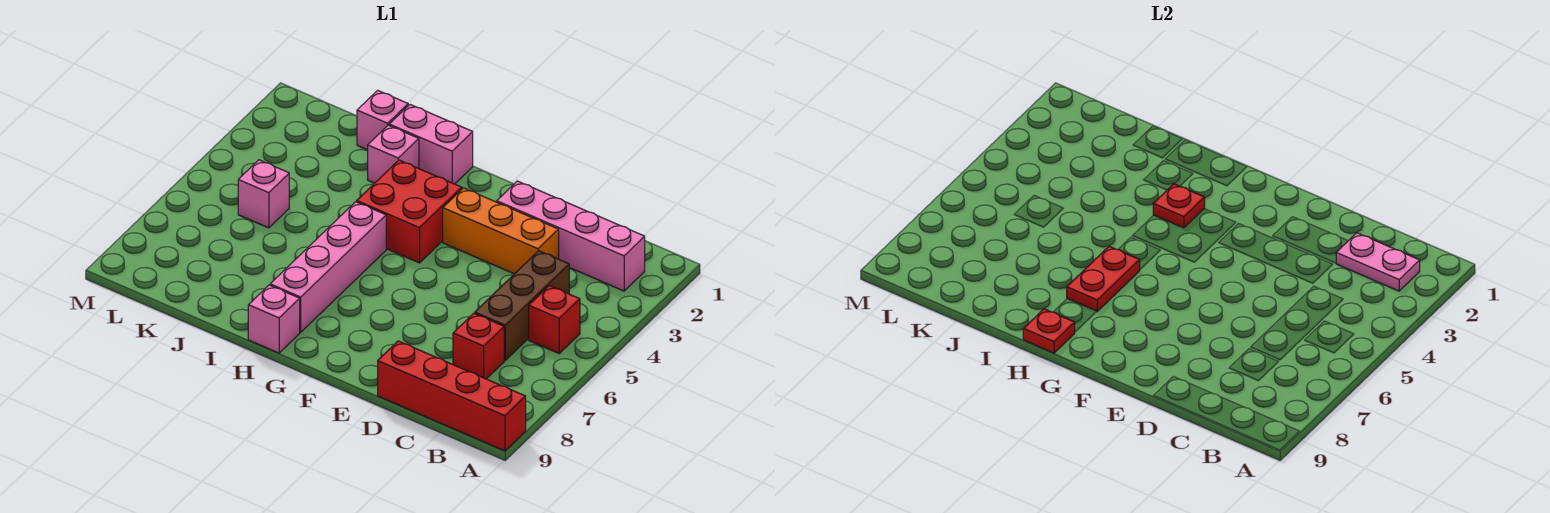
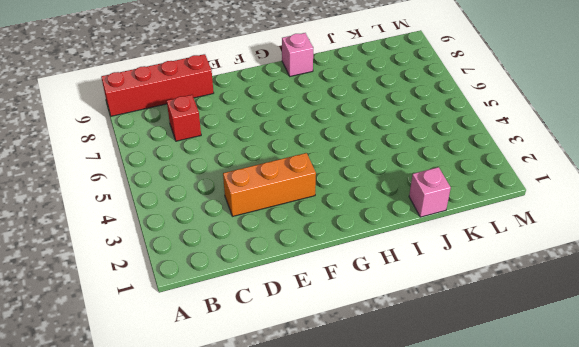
none -> pink 1x4 brick [497,181,645,291]
none -> red 1x1 brick [529,286,580,353]
none -> brown 1x3 brick [475,251,569,360]

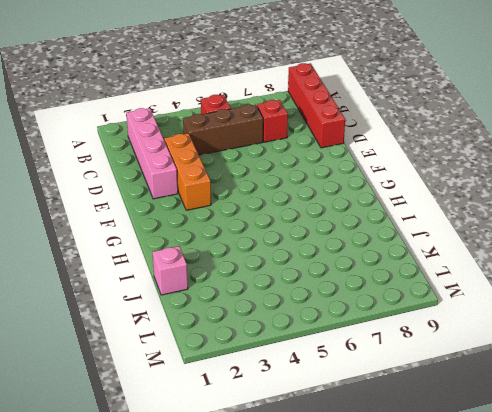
none -> red 2x2 brick [357,160,462,263]
none -> pink 1x2 brick [389,105,473,184]
none -> pink 1x4 brick [270,202,386,332]

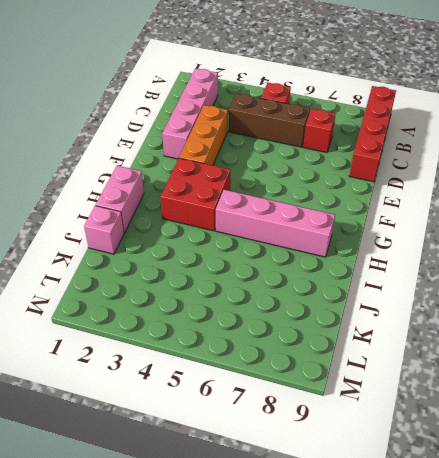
none -> pink 1x1 brick [248,285,300,353]
none -> pink 1x1 brick [368,125,419,183]
none -> pink 1x1 brick [238,160,289,228]

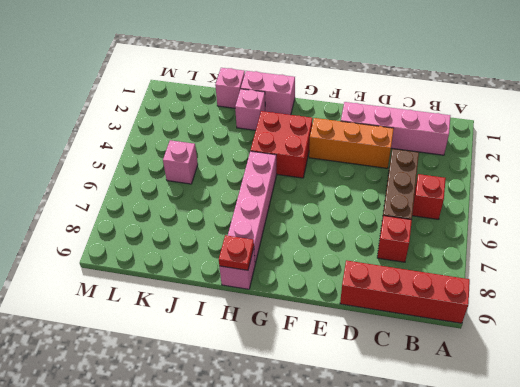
none -> pink 1x2 plate [1336,233,1420,291]
none -> red 1x1 plate [1153,184,1205,228]
none -> red 1x2 plate [1067,246,1140,311]

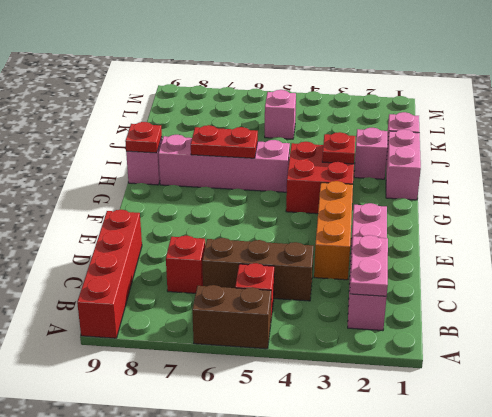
brown 1x2 brick [192,285,271,349] -> none

